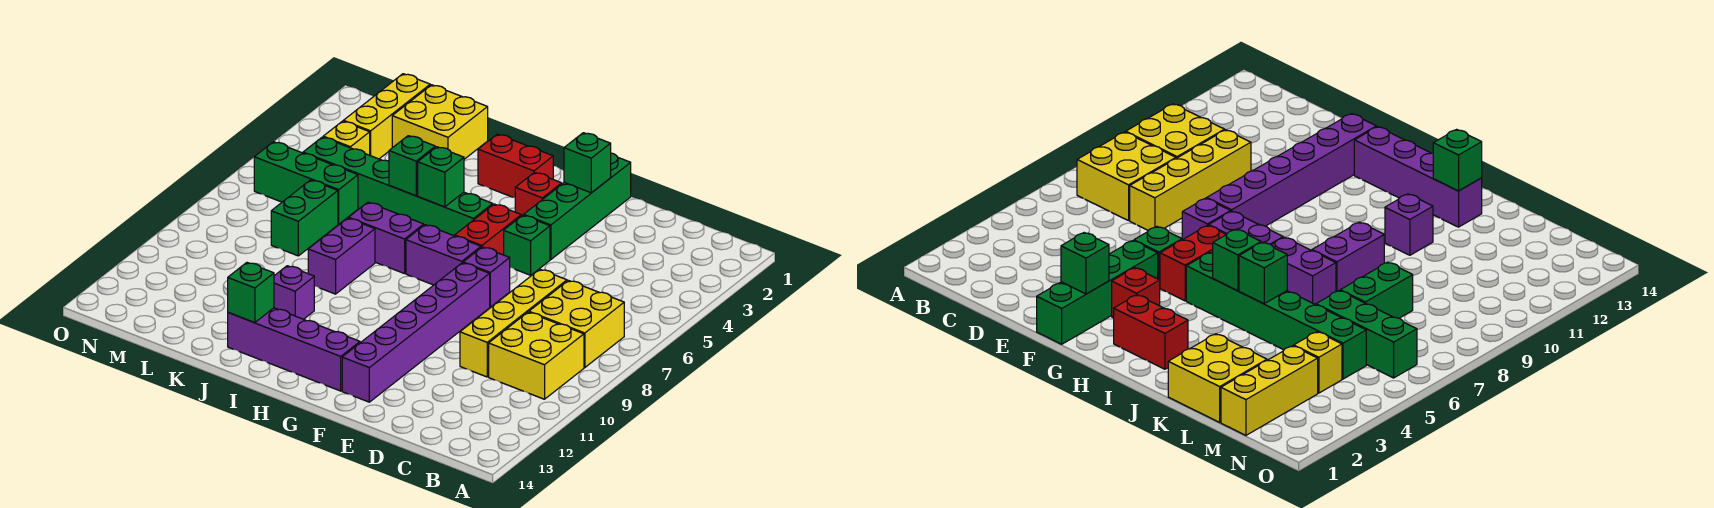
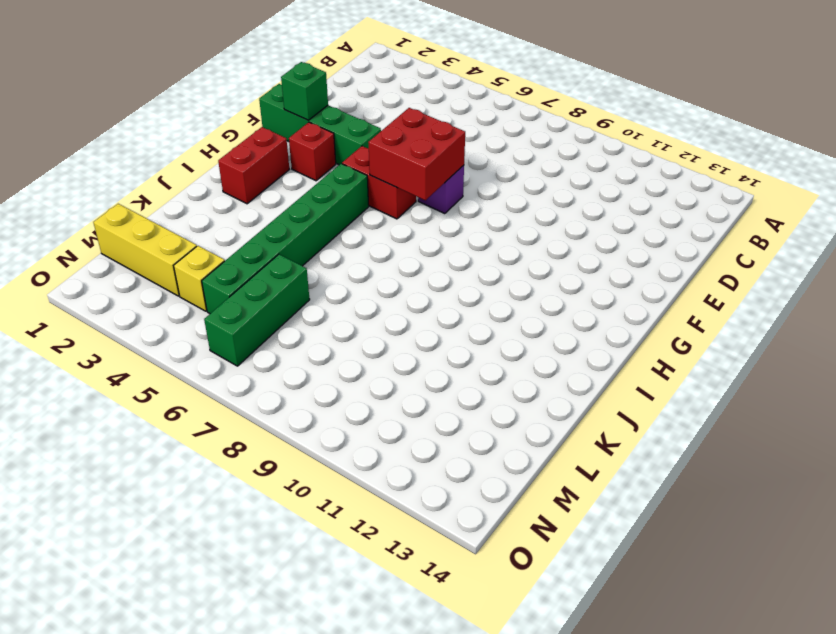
red 2x2 brick [368,108,465,200] -> none
none -> yellow 2x2 brick [529,280,624,368]
none -> yellow 2x2 brick [489,312,584,399]
none -> yellow 1x4 brick [460,269,567,377]

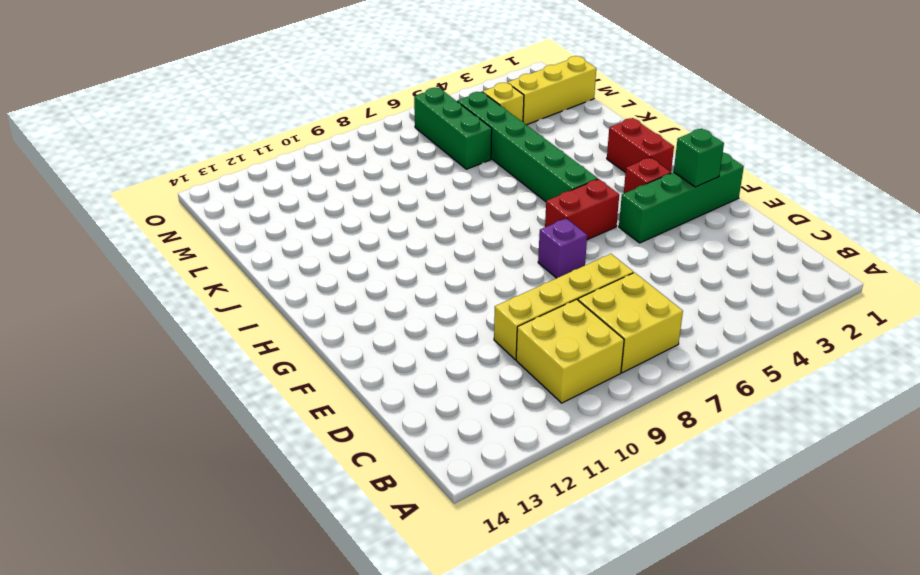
none -> green 1x1 brick [504,215,550,275]
none -> purple 1x6 brick [342,263,490,402]
none -> purple 1x2 brick [406,225,481,285]

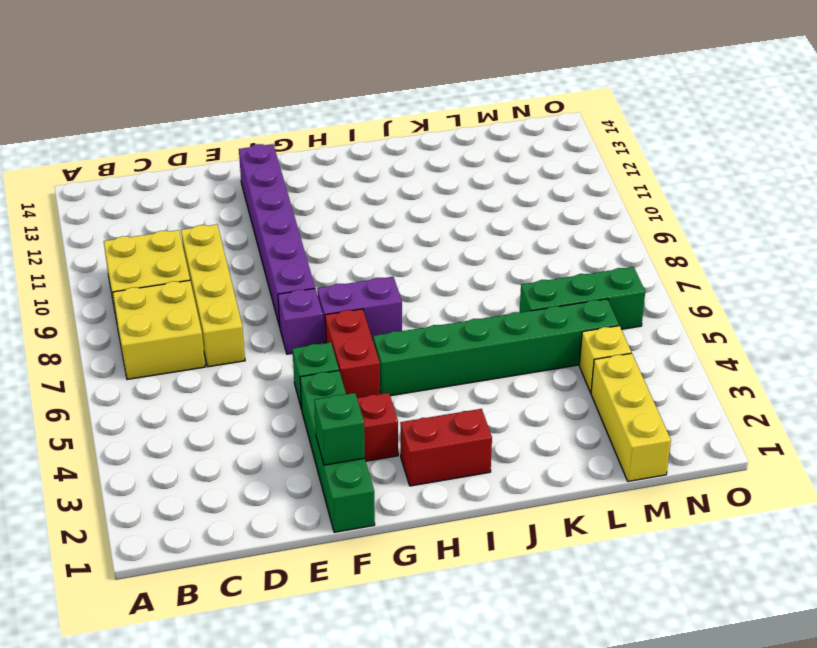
none -> purple 1x4 brick [228,308,360,391]
none -> purple 1x2 brick [349,202,424,274]
none -> purple 1x2 brick [308,218,375,294]

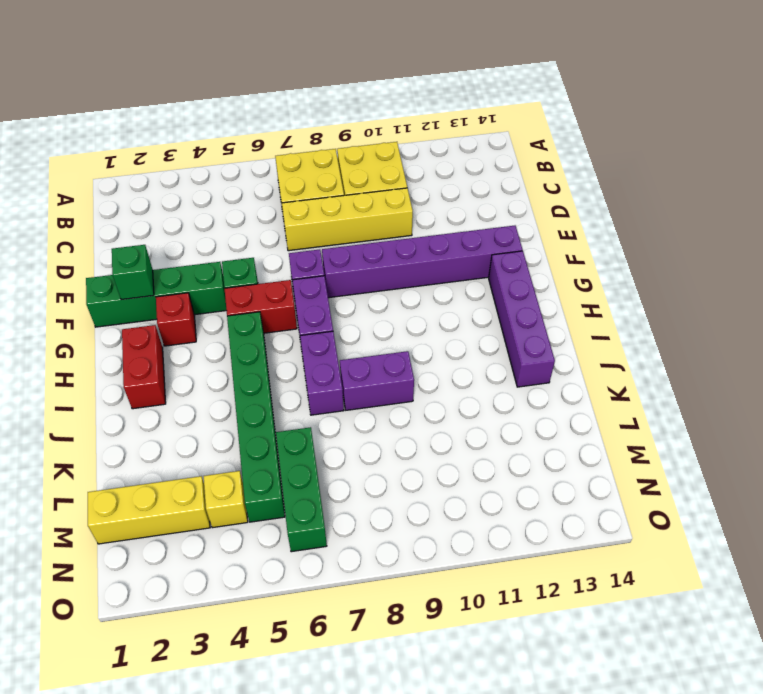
none -> purple 1x1 brick [274,266,314,319]
none -> yellow 2x2 brick [392,85,488,159]
none -> green 1x2 brick [271,180,338,256]

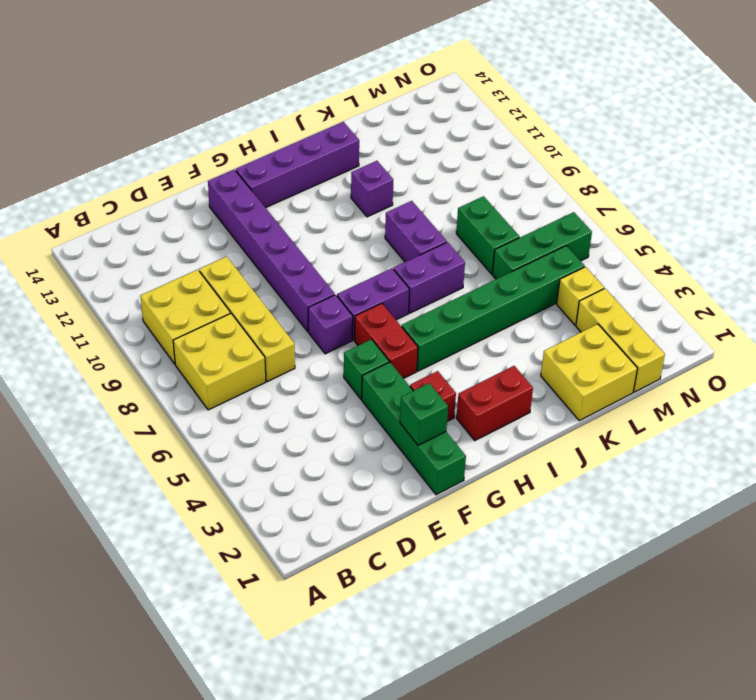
none -> green 1x1 brick [418,147,464,207]
none -> green 1x1 brick [389,136,435,196]
none -> green 1x1 brick [228,263,274,323]

